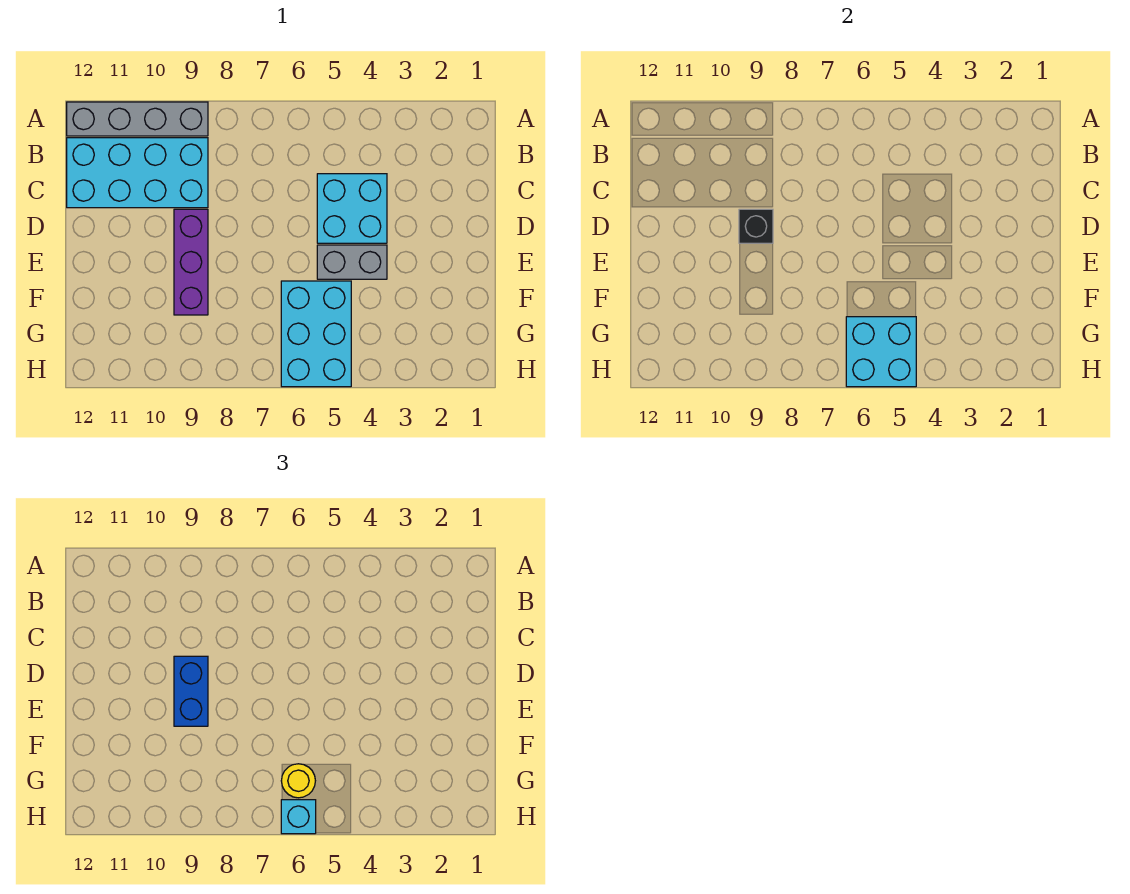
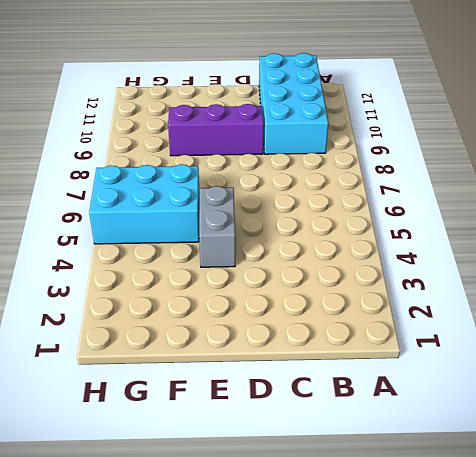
none -> grey 1x4 brick [67,102,208,136]
none -> cyan 2x2 brick [317,174,387,243]

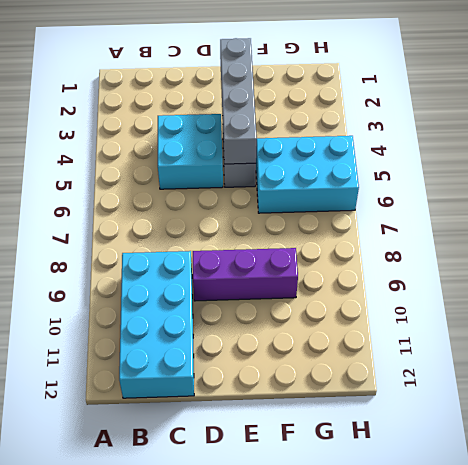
grey 1x4 brick [220,38,257,164] -> grey 1x4 brick moved to [67,102,208,136]
none -> black 1x1 brick [739,209,773,243]
none -> cyan 2x2 brick [846,317,916,387]

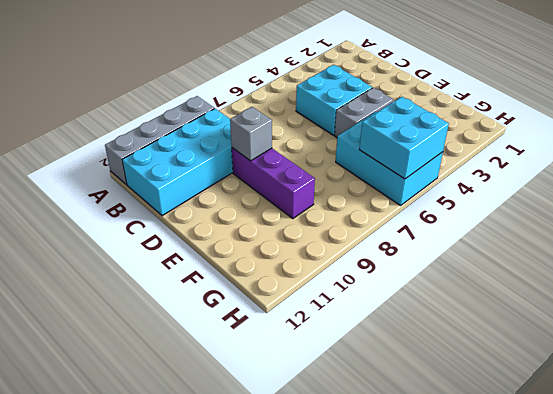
grey 1x1 brick [230,107,272,161] -> black 1x1 brick [739,209,773,243]
none -> blue 1x2 brick [174,656,208,726]
none -> yellow 1x1 round brick [281,764,315,798]

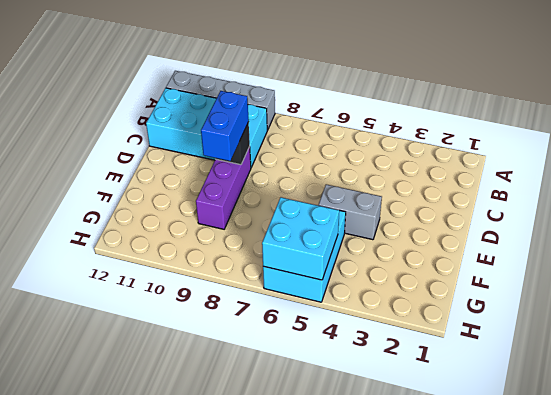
none -> cyan 2x2 brick [317,174,387,243]
none -> yellow 1x1 round brick [281,764,315,798]

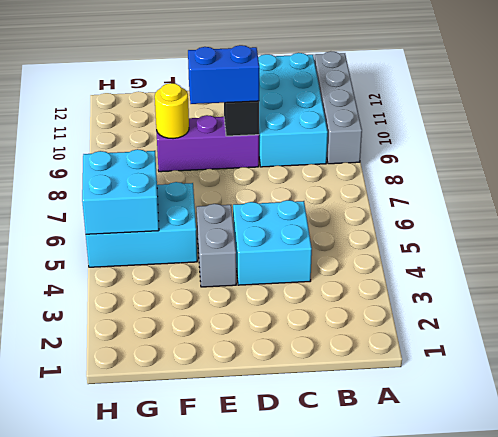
yellow 1x1 round brick [155,83,189,139] -> yellow 1x1 round brick moved to [281,764,315,798]
none -> cyan 1x1 brick [281,800,316,834]

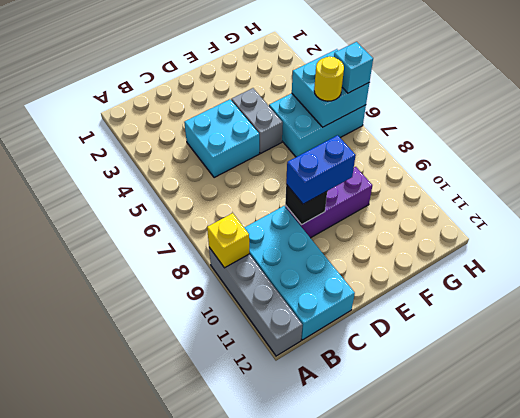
yellow 1x1 brick [207,213,249,268] -> none

